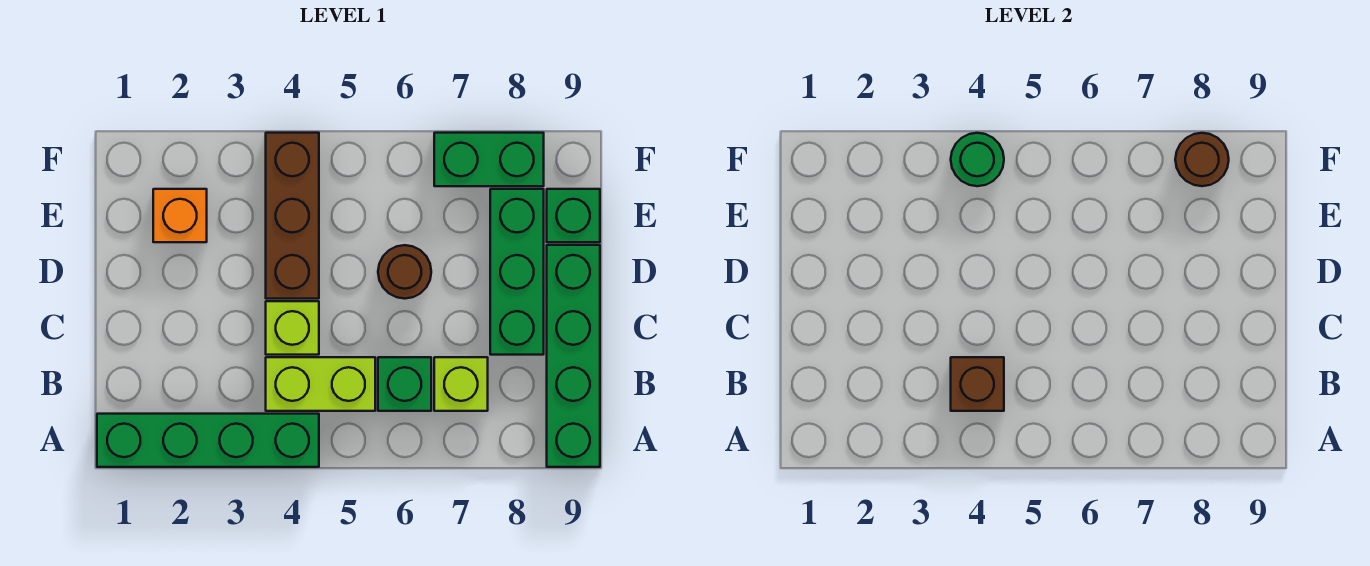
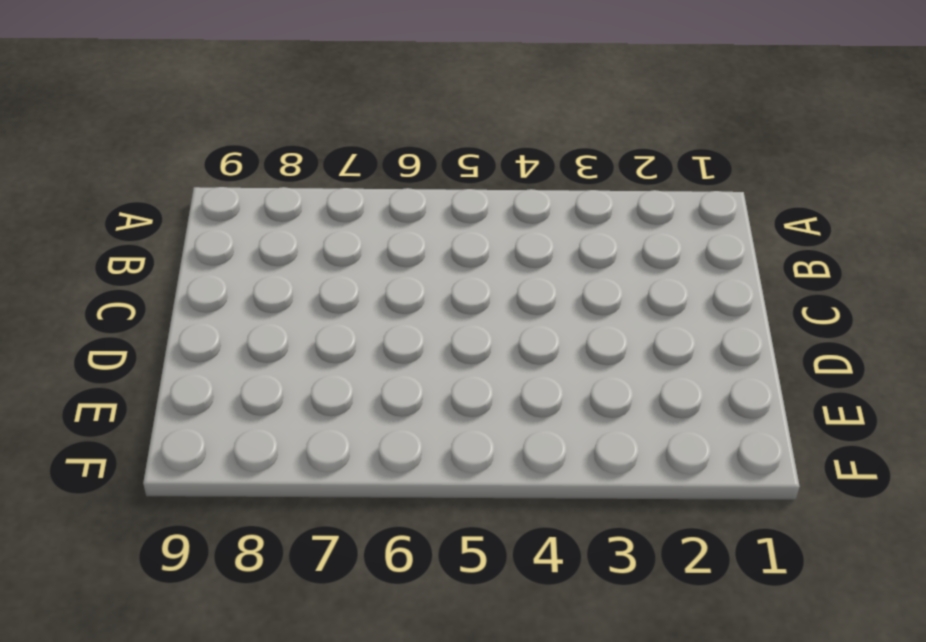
none -> green 1x4 brick [97,414,319,467]
none -> green 1x4 brick [547,245,600,467]
none -> lime 1x2 brick [266,357,375,411]

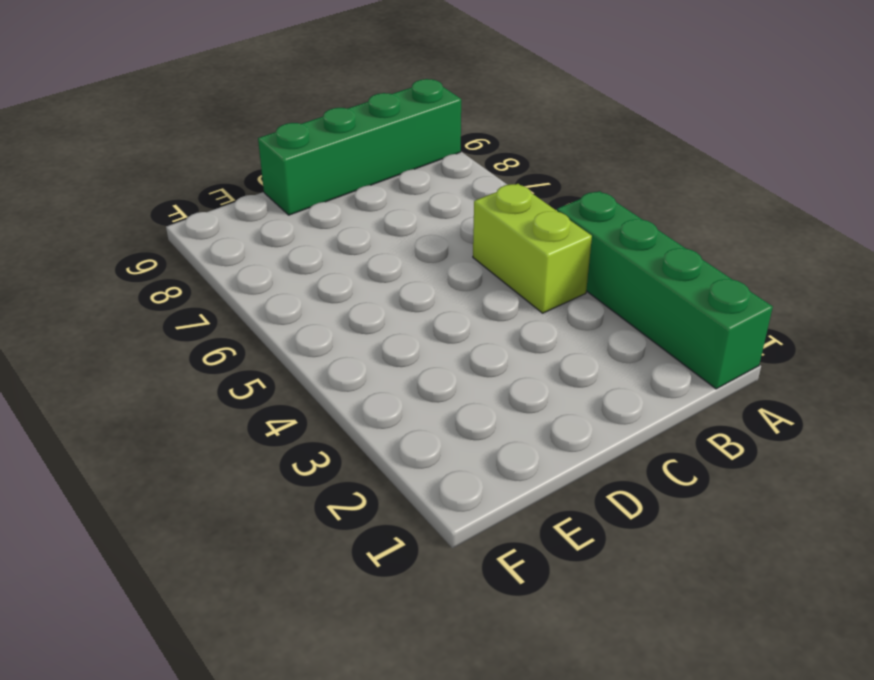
none -> green 1x1 brick [378,357,431,411]
none -> lime 1x1 brick [434,357,488,411]
none -> lime 1x1 brick [266,301,319,355]

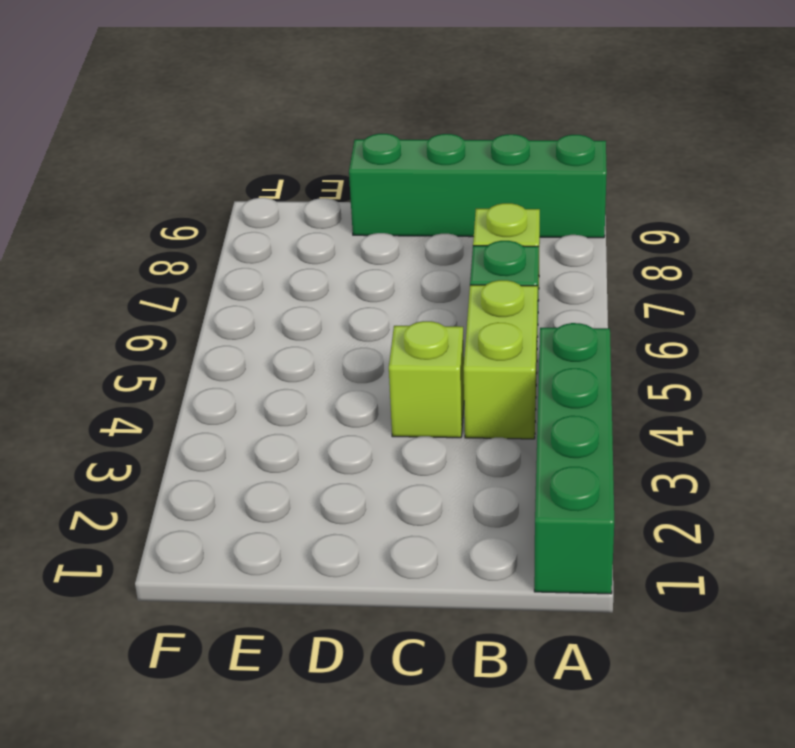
none -> green 1x3 brick [490,189,544,355]
none -> brown 1x3 brick [266,133,319,299]
none -> brown 1x1 round brick [378,245,431,299]

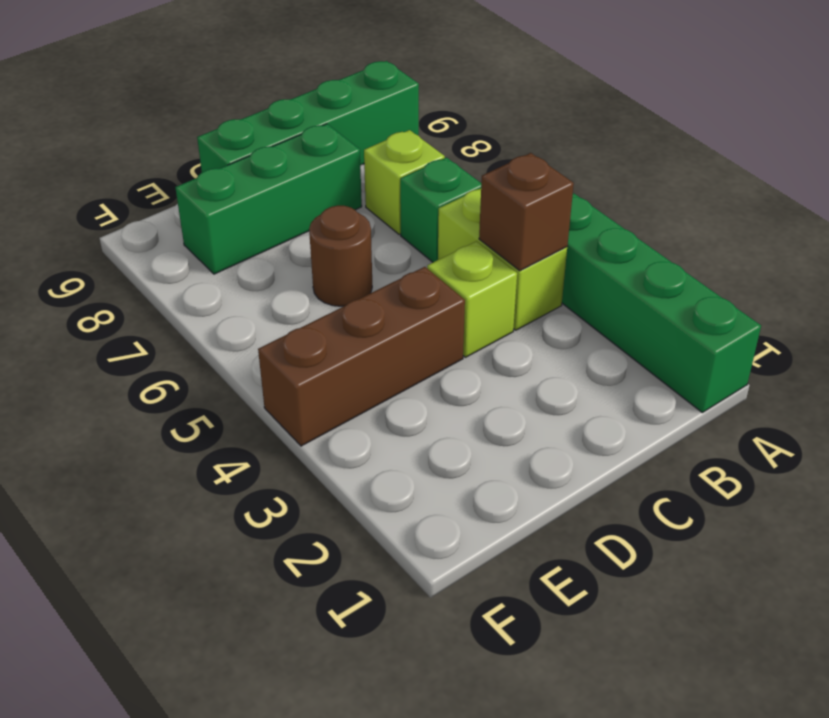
none -> orange 1x1 brick [153,189,207,242]
none -> green 1x1 brick [547,189,600,242]
none -> green 1x2 brick [434,133,544,186]

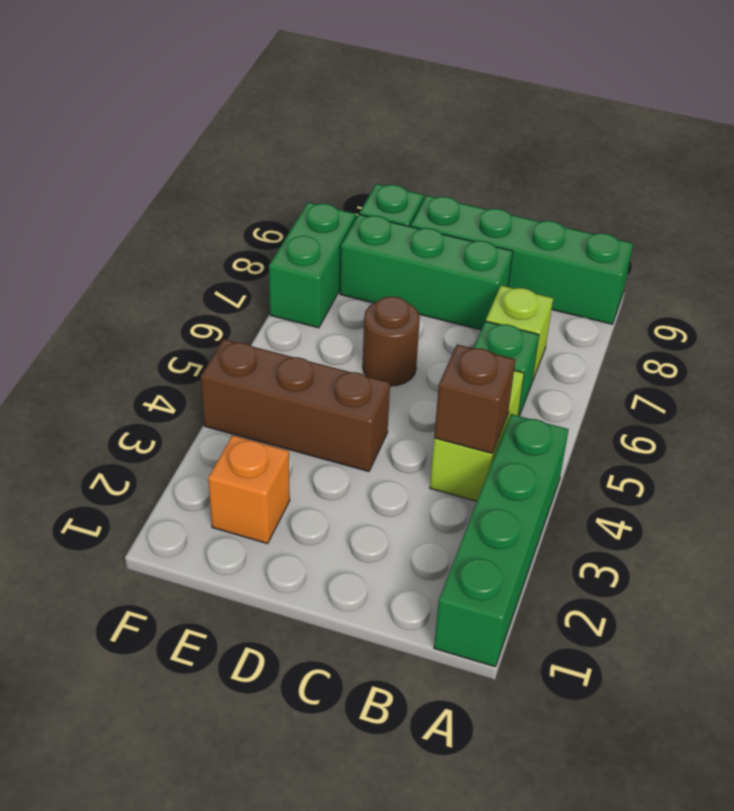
none -> lime 1x1 brick [266,301,319,355]
none -> green 1x1 round brick [951,133,1004,186]
none -> brown 1x1 round brick [1175,133,1229,186]

